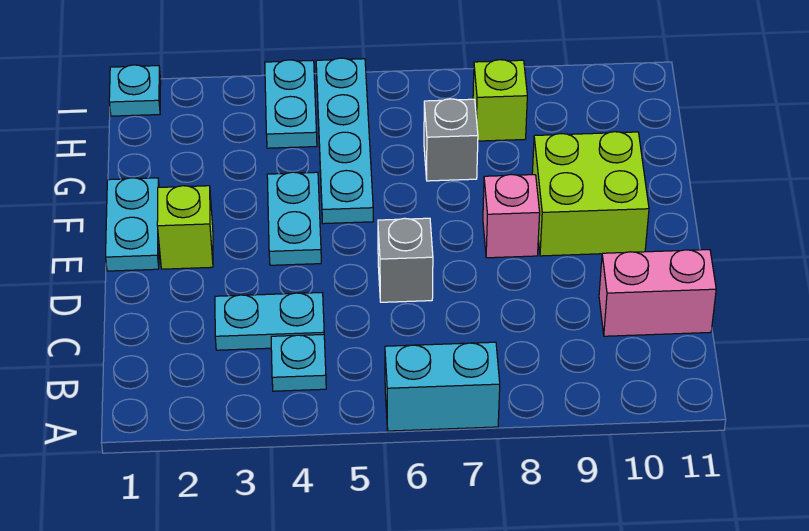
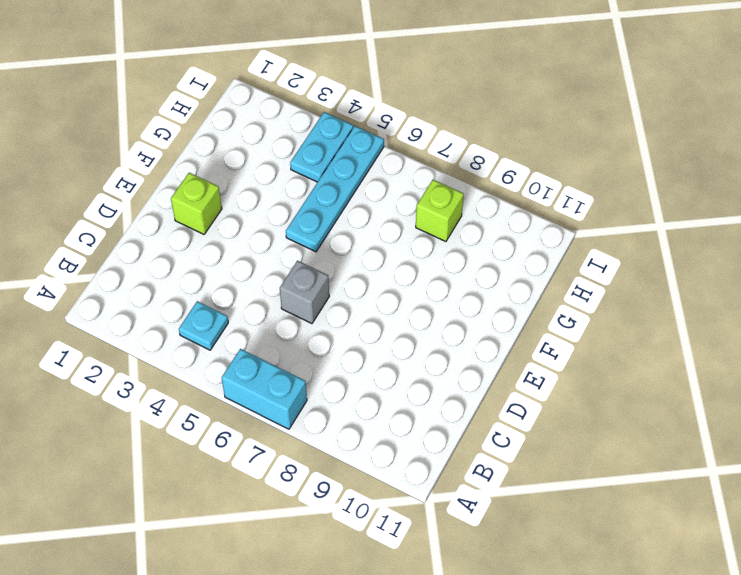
none -> cyan 1x2 plate [215,293,324,350]
none -> pink 1x2 brick [599,250,716,336]
none -> cyan 1x2 plate [106,178,159,271]

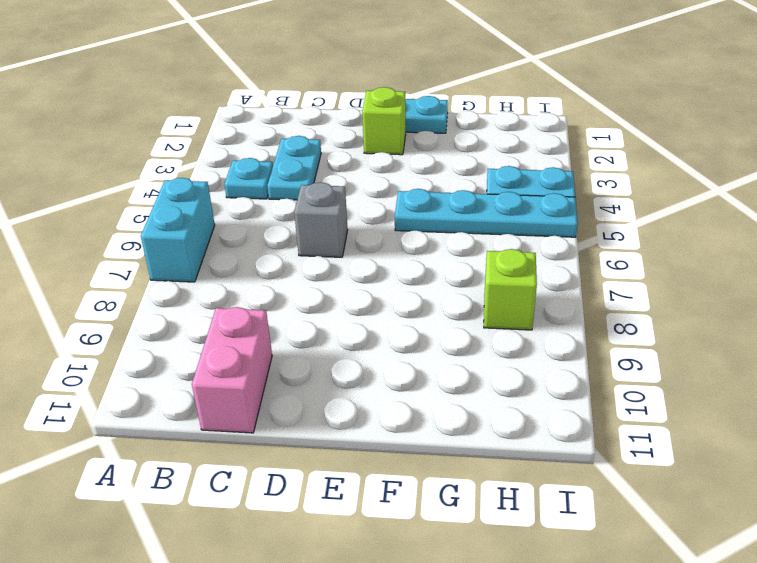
none -> cyan 1x2 plate [267,172,321,265]
none -> pink 1x1 brick [483,175,540,258]
none -> lime 2x2 brick [532,132,649,256]

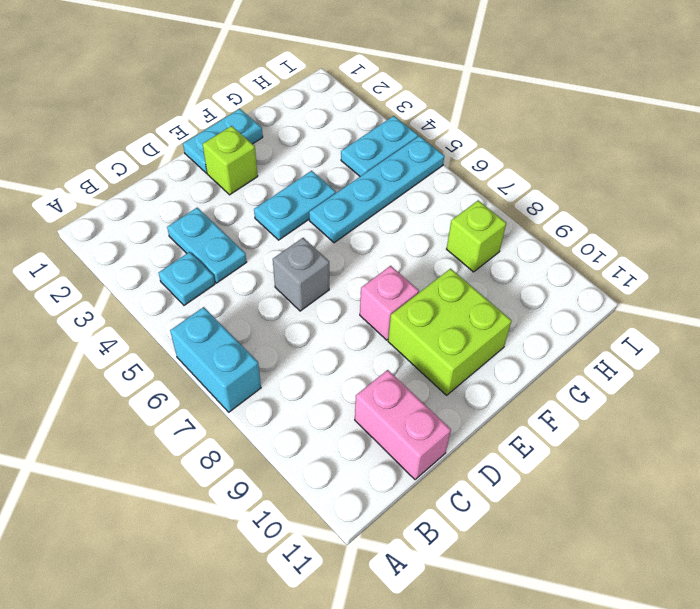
none -> grey 1x1 brick [424,99,478,181]
none -> cyan 1x1 plate [109,65,161,116]

